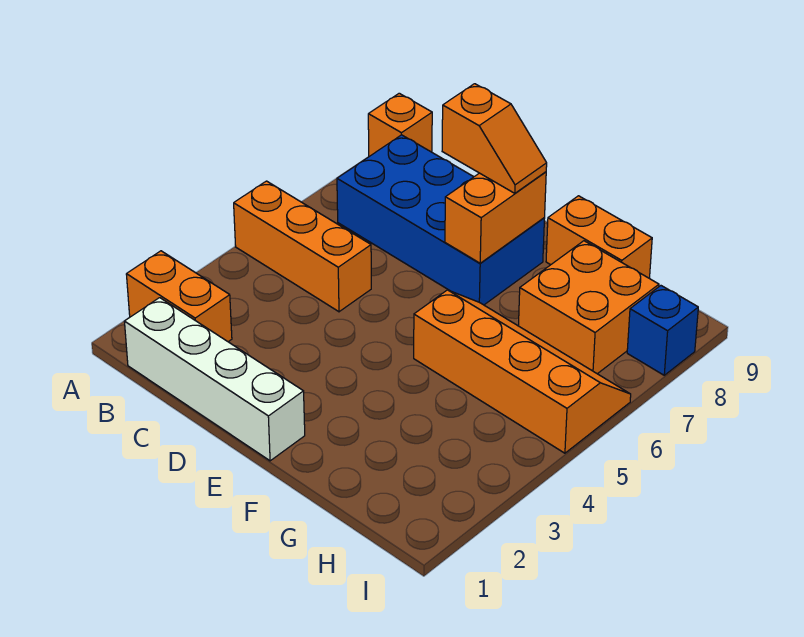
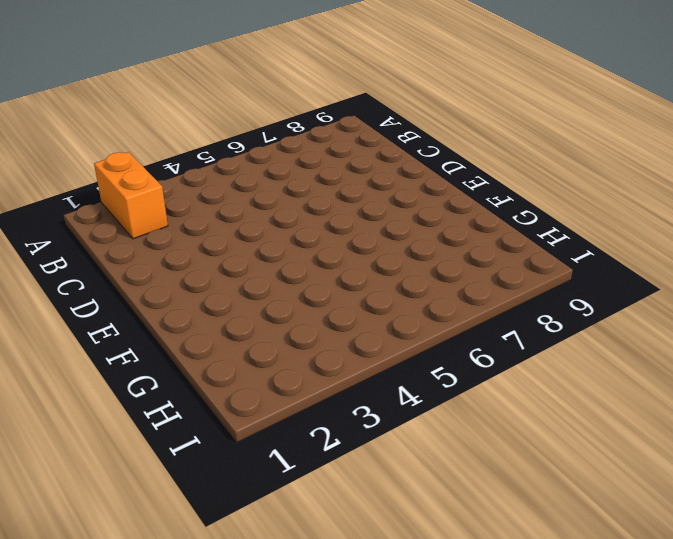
none -> orange 1x3 brick [234,181,371,312]
none -> orange 1x1 brick [368,93,432,156]

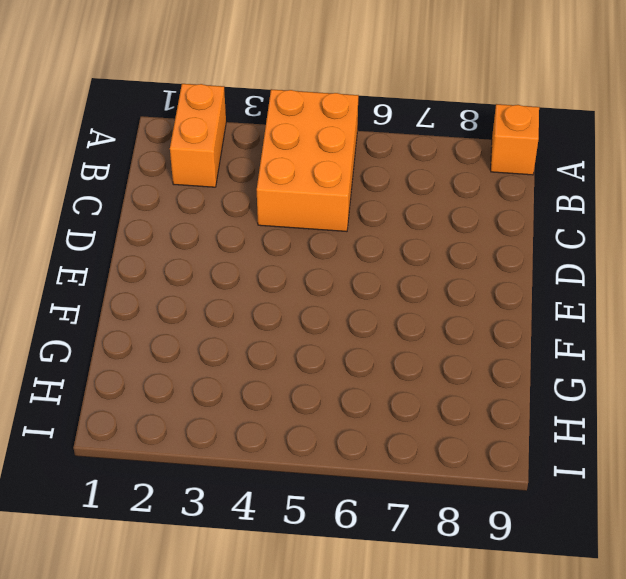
orange 2x3 brick [257,89,358,231] -> orange 1x3 brick [234,181,371,312]
none -> white 1x4 brick [124,298,305,461]
none -> blue 2x4 brick [337,135,545,305]

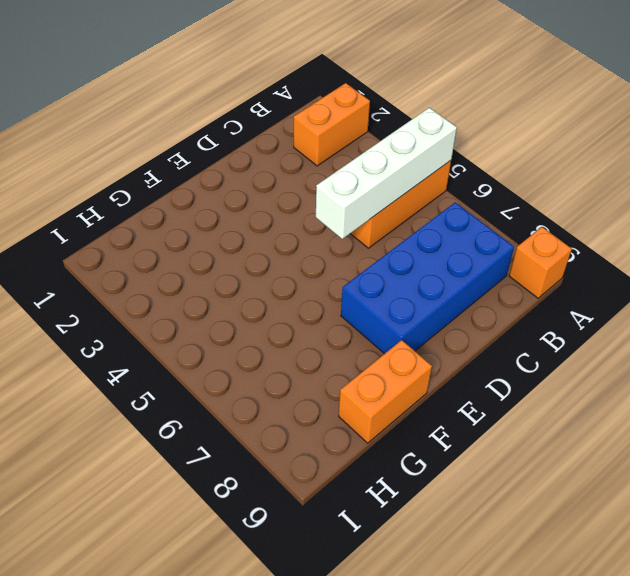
white 1x4 brick [316,108,457,239] -> white 1x4 brick moved to [124,298,305,461]
none -> orange 2x4 slope [414,290,631,453]
none -> orange 2x2 brick [519,241,659,374]

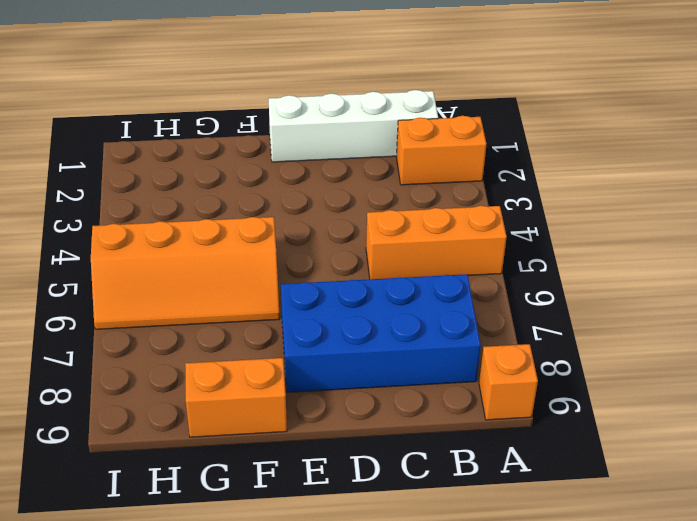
none -> orange 2x2 brick [519,241,659,374]
none -> blue 1x1 brick [627,286,698,375]

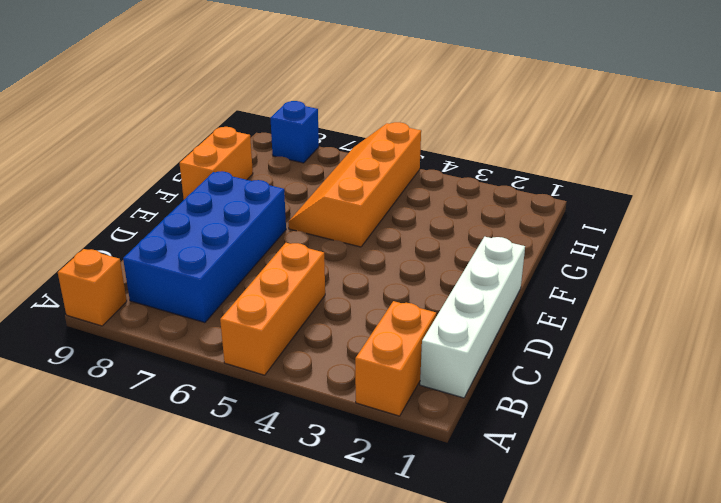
none -> orange 2x2 brick [519,241,659,374]
none -> orange 1x2 brick [445,172,546,263]

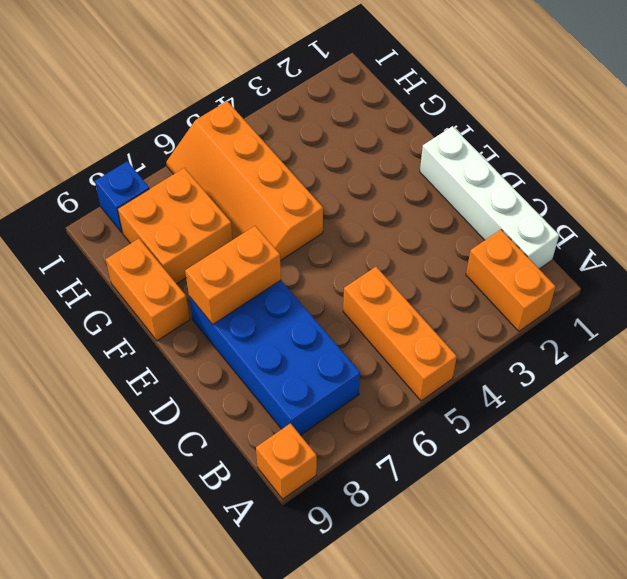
none -> orange 1x2 slope [442,84,547,193]

